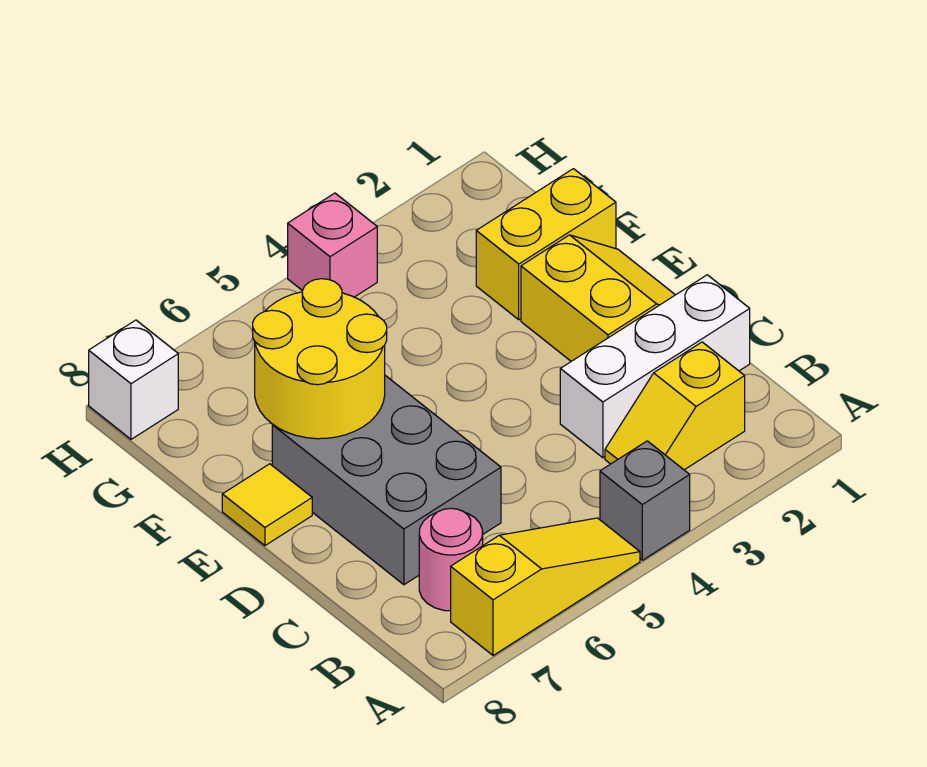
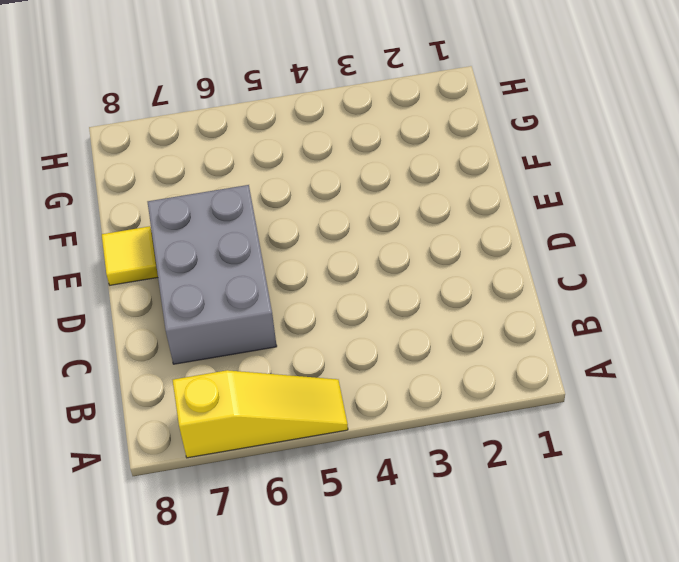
none -> grey 1x1 brick [600,441,690,560]
none -> yellow 1x2 slope [605,342,745,470]
none -> pink 1x1 round brick [419,508,483,611]

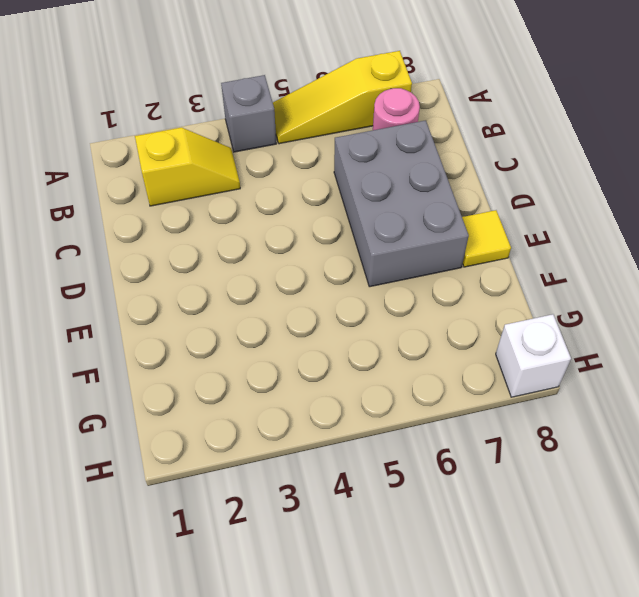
none -> white 1x3 brick [560,275,750,458]
none -> yellow 2x2 slope [521,235,675,361]
none -> yellow 1x2 brick [476,169,616,320]

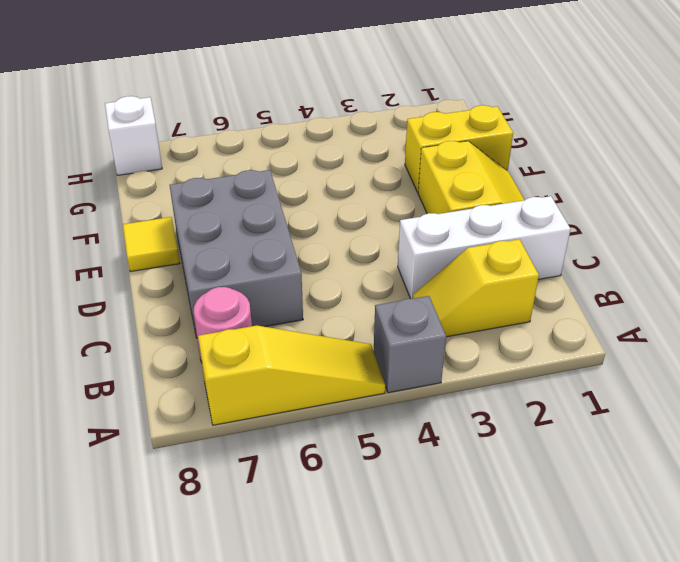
none -> pink 1x1 brick [288,193,377,297]
none -> yellow 2x2 round brick [253,279,387,439]

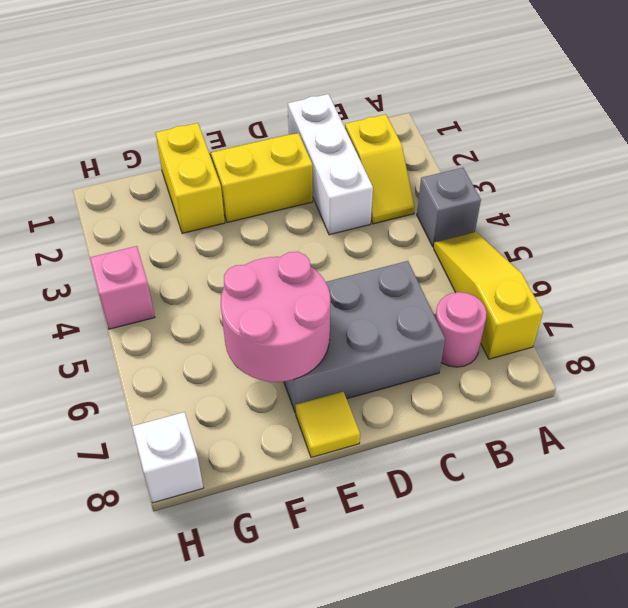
pink 2x2 round brick [221,252,331,382] -> yellow 2x2 round brick [253,279,387,439]

